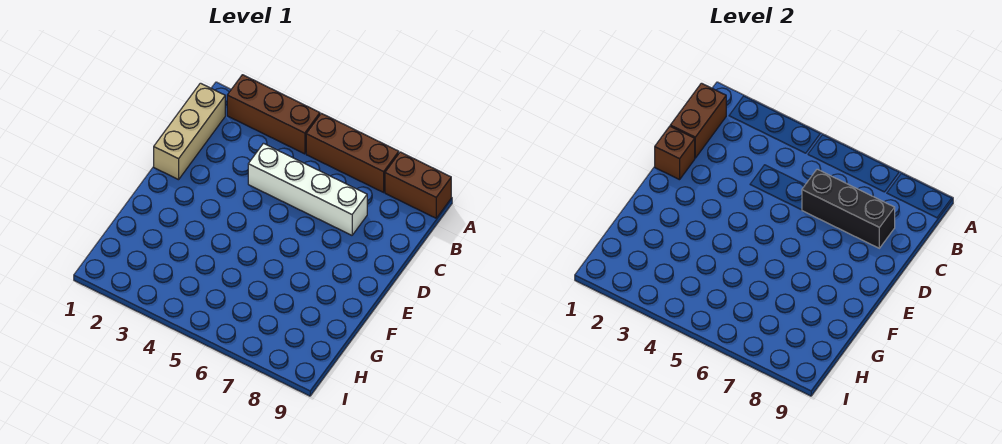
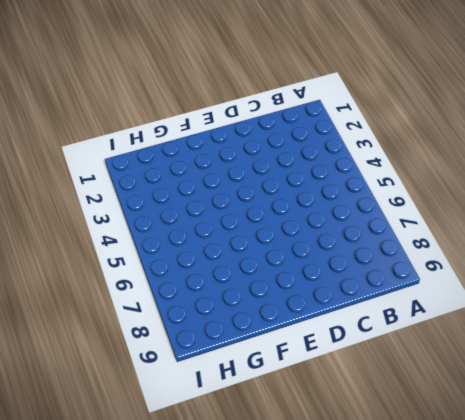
none -> brown 1x3 brick [227,75,320,154]
none -> brown 1x3 brick [306,113,399,192]

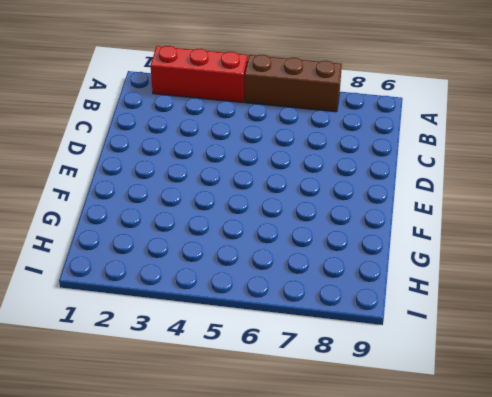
red 1x3 brick [151,46,248,102] -> brown 1x3 brick [227,75,320,154]
none -> brown 1x2 brick [385,152,451,218]
none -> tan 1x3 brick [154,83,225,180]

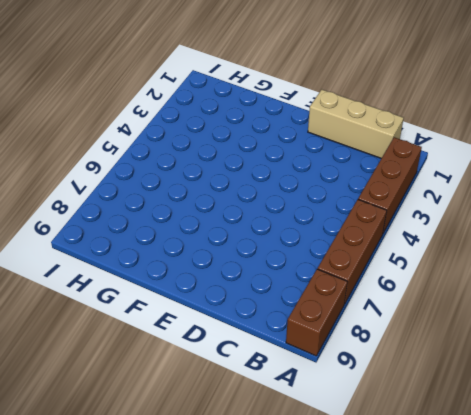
none -> white 1x4 brick [248,143,367,235]
none -> brown 1x2 brick [670,83,726,158]

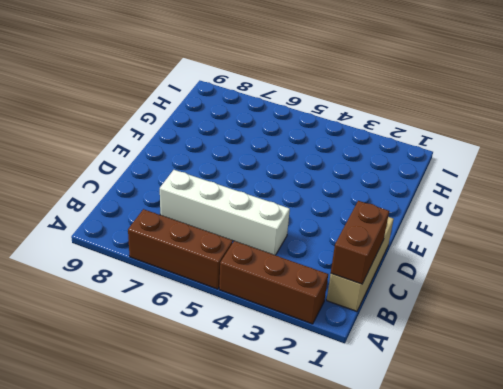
none -> brown 1x2 brick [385,152,451,218]
none -> black 1x3 brick [802,169,895,248]

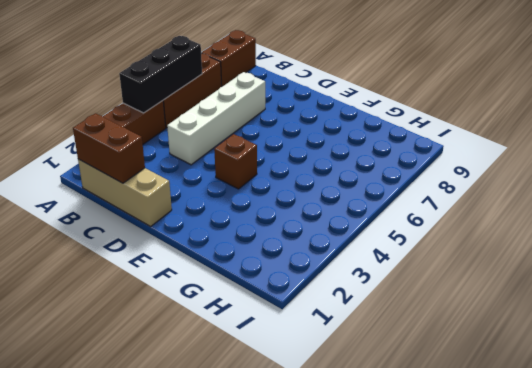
black 1x3 brick [119,36,202,113] -> black 1x3 brick moved to [802,169,895,248]
brown 1x1 brick [214,134,257,189] -> brown 1x1 brick moved to [655,126,695,180]

